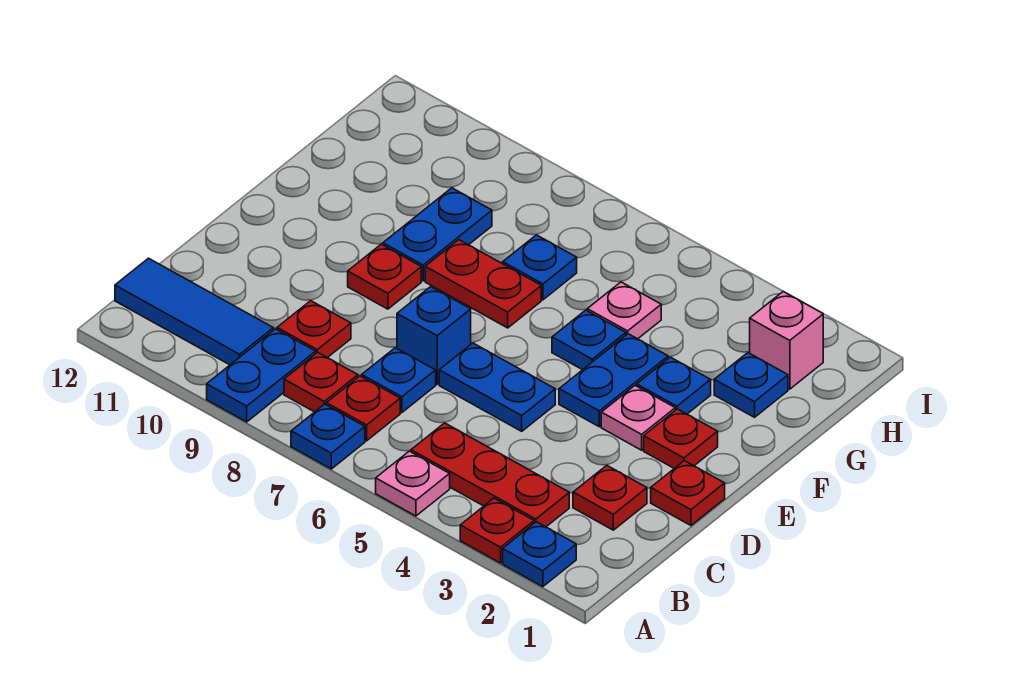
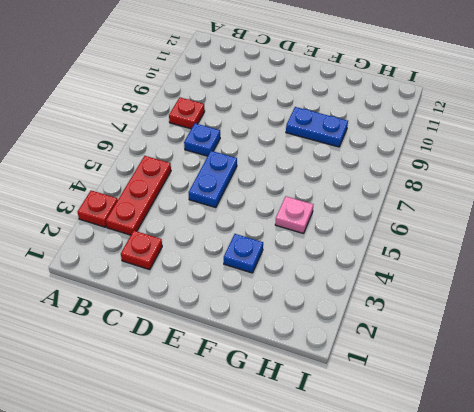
none -> blue 1x1 plate [503,522,576,587]
none -> pink 1x1 plate [376,451,450,516]
none -> blue 1x1 plate [291,404,365,469]

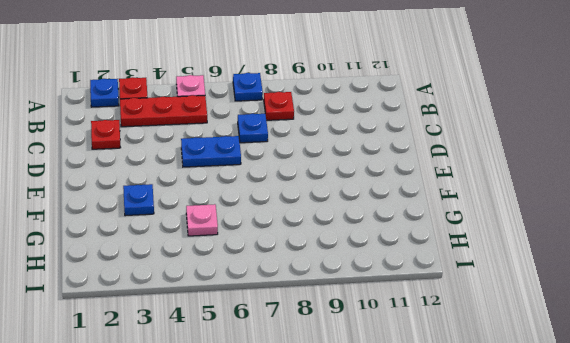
none -> blue 1x2 plate [207,329,316,422]
none -> red 1x1 plate [326,376,400,441]
none -> blue 1x3 tile [115,258,273,365]

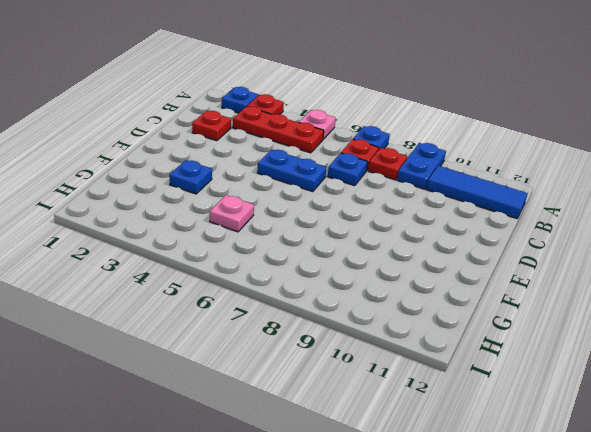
none -> red 1x1 plate [277,301,351,358]
none -> red 1x1 plate [651,461,725,525]
none -> blue 1x1 brick [397,287,471,384]

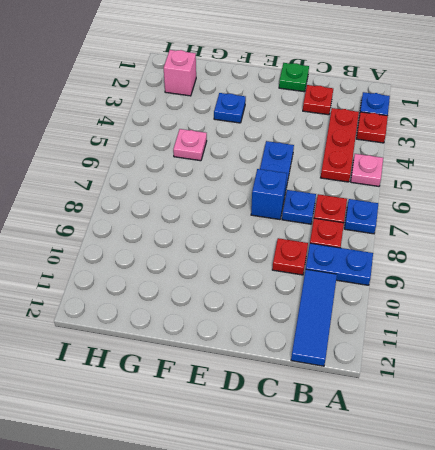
green 1x1 plate [279,63,309,92] -> red 1x1 plate [651,461,725,525]
none -> red 1x1 plate [644,409,718,468]
none -> pink 1x1 plate [601,386,675,450]
none -> blue 1x2 plate [559,334,668,427]

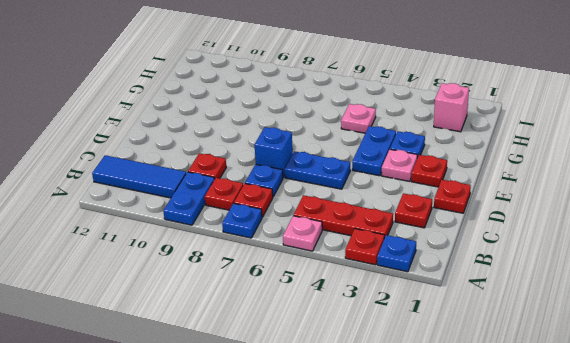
none -> red 1x1 plate [348,244,421,309]
none -> blue 1x1 plate [552,310,626,370]
none -> red 1x2 plate [425,240,541,328]

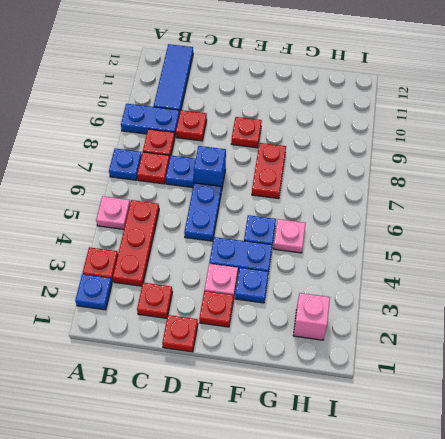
none -> blue 1x2 plate [383,188,492,281]
none -> blue 1x1 plate [714,353,788,417]
none -> blue 1x1 plate [503,235,577,300]

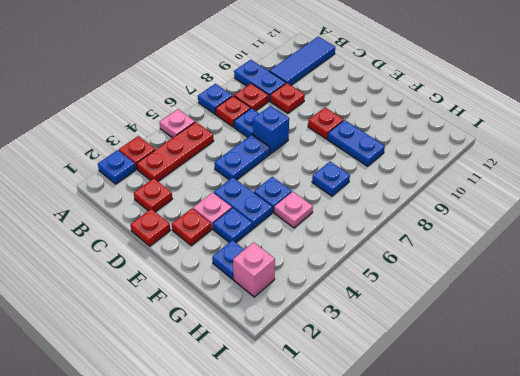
none -> red 1x2 plate [425,240,541,328]

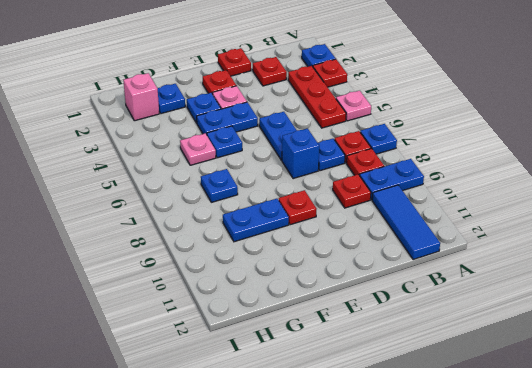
none -> red 1x2 plate [425,240,541,328]

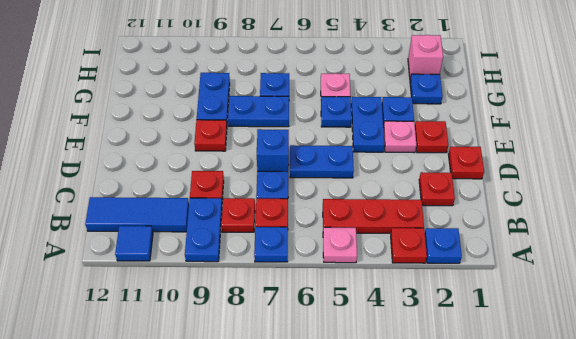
blue 1x1 tile [115,226,153,261] -> none
blue 1x2 plate [228,96,289,127] -> red 1x2 plate [425,240,541,328]

